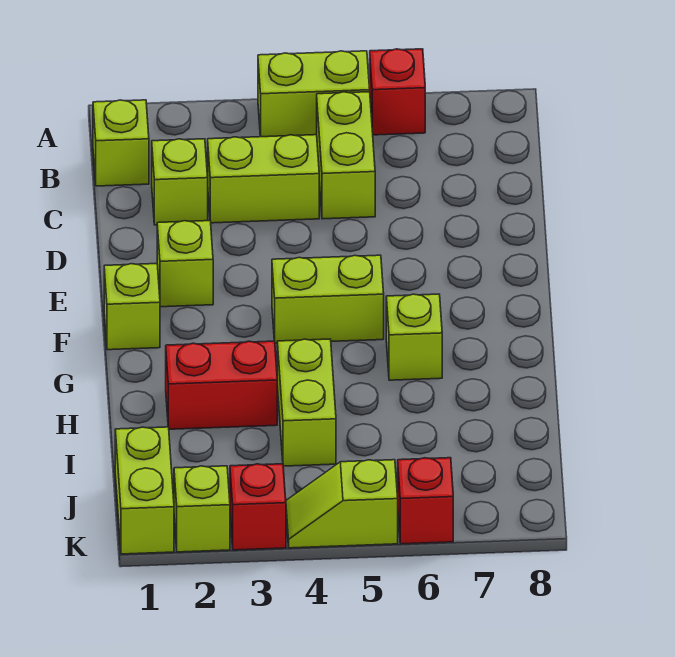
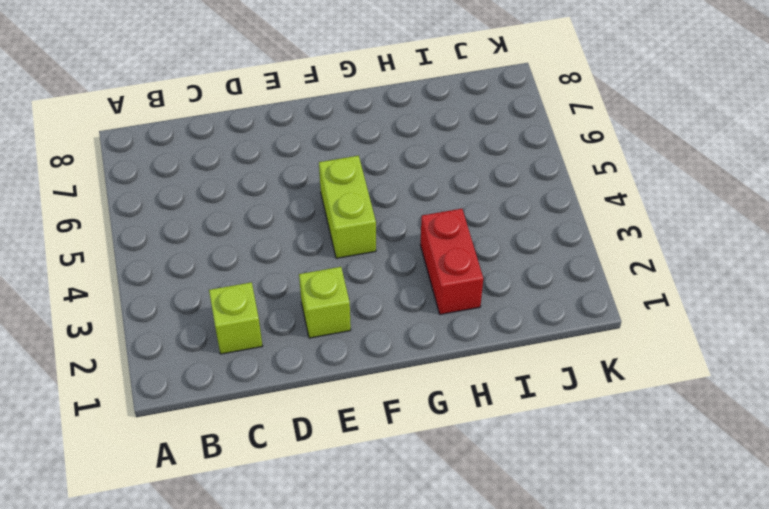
none -> lime 1x2 brick [258,51,370,137]
none -> red 1x1 brick [370,49,425,135]
none -> lime 1x1 brick [93,100,149,186]

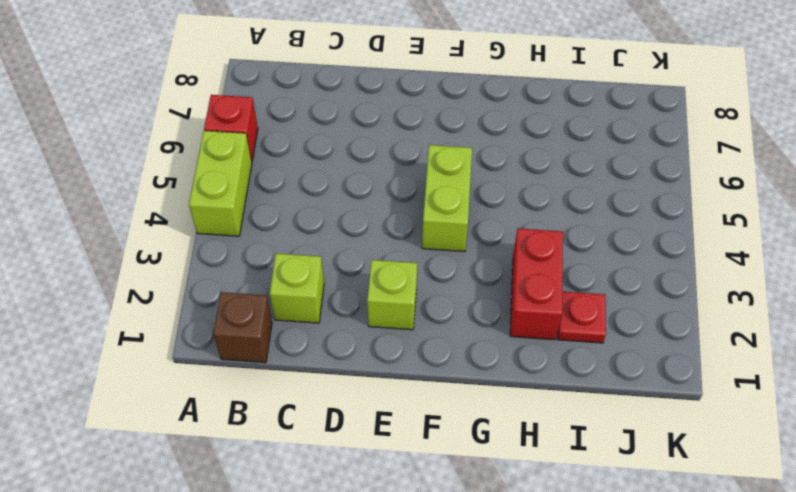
brown 1x1 brick [213,292,272,363] -> lime 1x1 brick [93,100,149,186]
red 1x1 plate [558,292,606,343] -> none
none -> lime 1x2 brick [317,92,375,219]
none -> lime 1x2 brick [208,135,319,223]
none -> lime 1x1 brick [104,264,160,350]

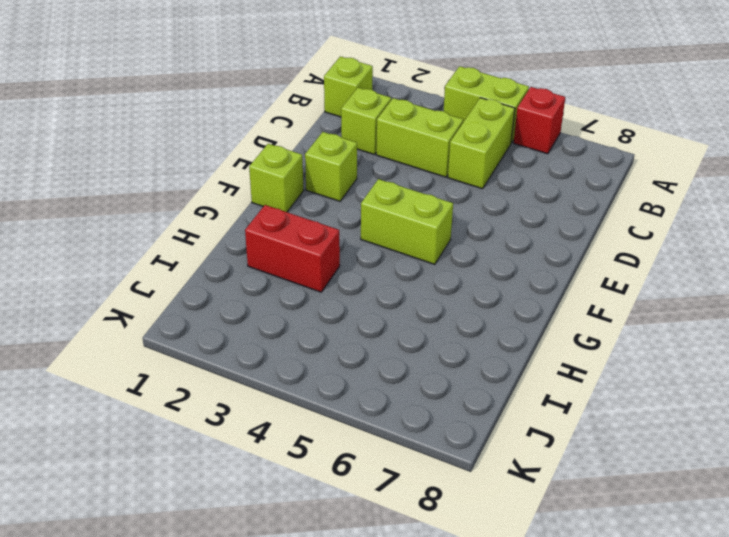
none -> lime 1x1 brick [386,294,442,380]
none -> lime 1x2 brick [277,339,336,466]
none -> lime 1x2 brick [115,427,174,554]

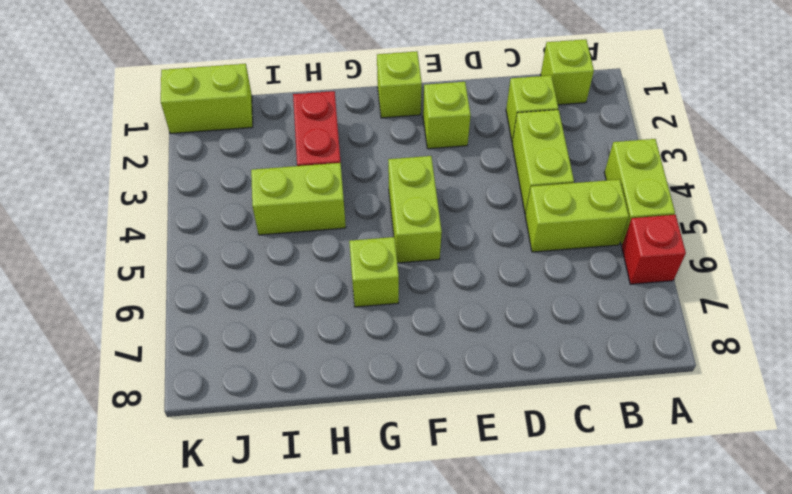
none -> lime 1x1 brick [174,466,230,552]
none -> red 1x1 brick [230,464,286,550]
none -> lime 1x2 slope [286,460,398,548]

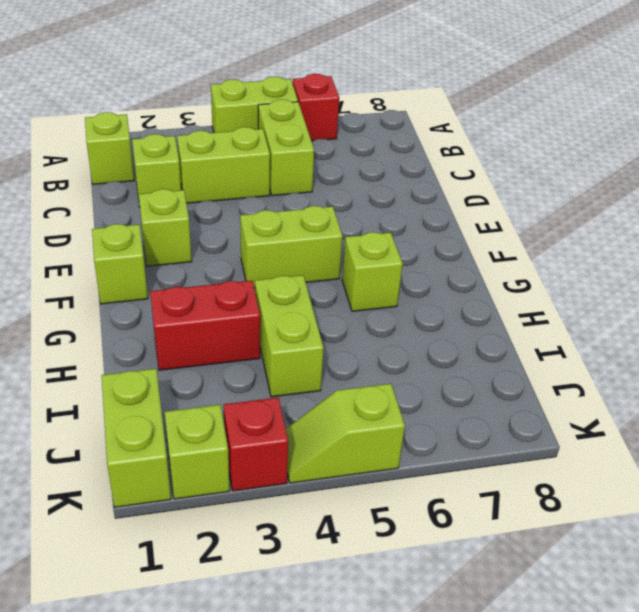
none -> red 1x1 brick [398,458,453,544]

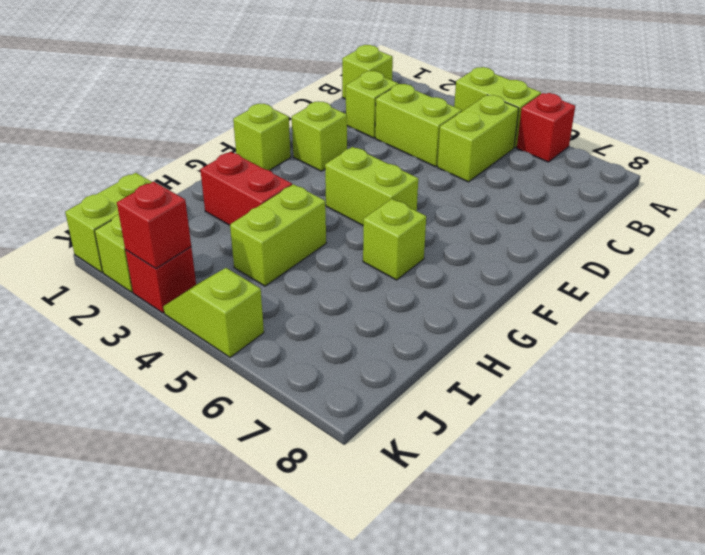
red 1x1 brick [117,181,191,269] -> red 1x1 brick moved to [398,458,453,544]

